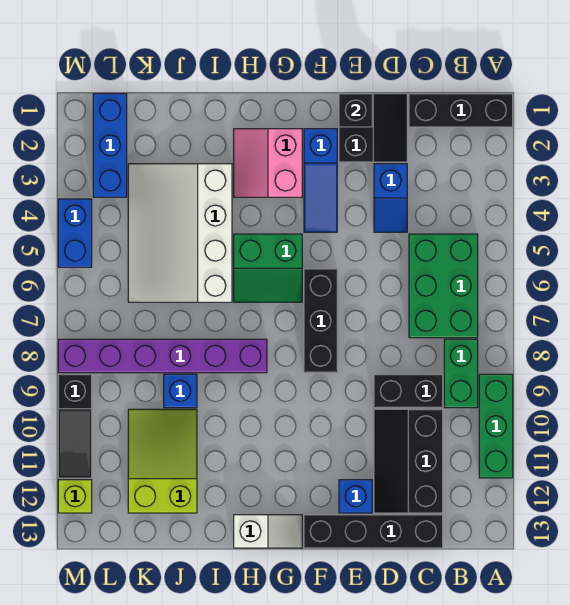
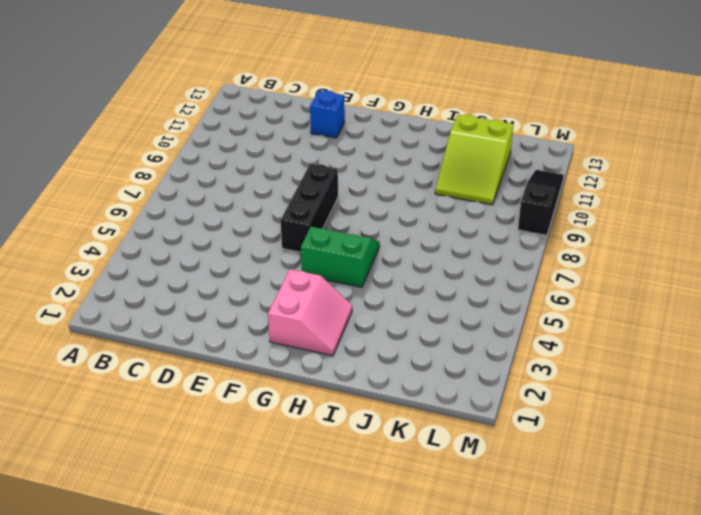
none -> black 1x3 brick [409,94,513,127]
none -> green 1x3 brick [479,374,513,478]
none -> green 2x3 brick [409,234,478,338]

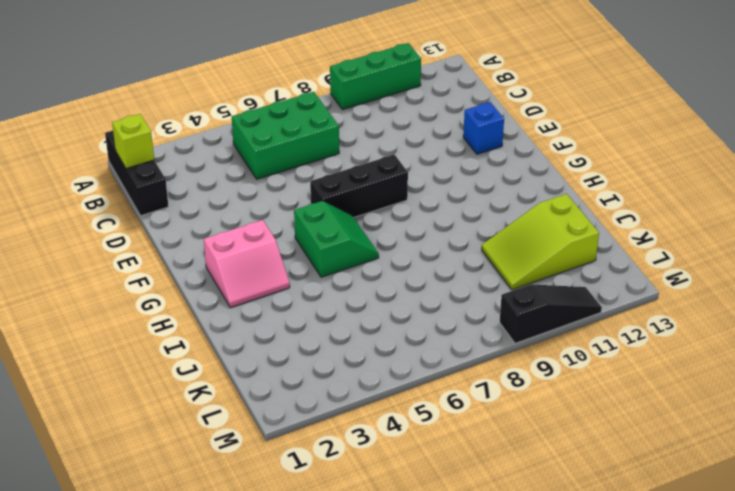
lime 1x1 brick [112,114,154,168] -> lime 1x1 brick moved to [58,480,92,513]
none -> green 1x2 brick [444,339,478,408]
none -> black 1x2 brick [374,374,443,408]
none -> black 2x3 slope [374,409,443,513]

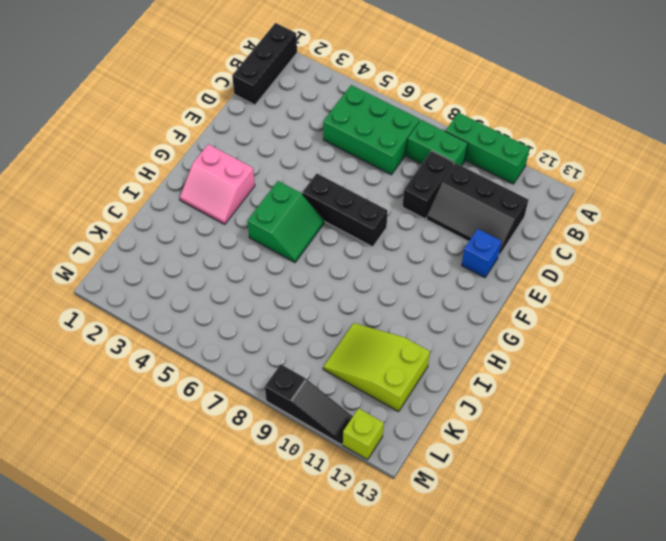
none -> black 1x4 brick [304,515,443,548]
none -> black 2x2 slope [339,94,407,162]
none -> blue 1x2 slope [374,164,407,232]

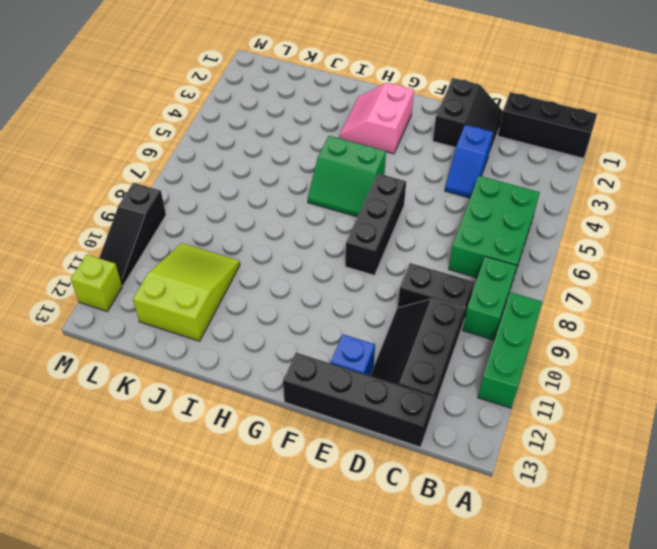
none -> blue 1x3 slope [304,129,337,232]
none -> white 1x2 slope [234,515,302,548]
none -> purple 1x6 brick [58,339,267,373]

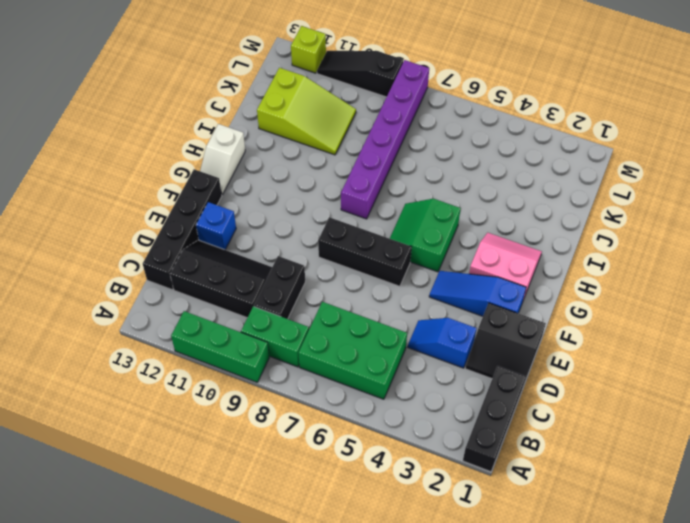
none -> white 3x4 slope [128,164,232,302]
none -> blue 1x1 brick [164,374,197,408]
none -> blue 1x3 brick [93,94,127,197]

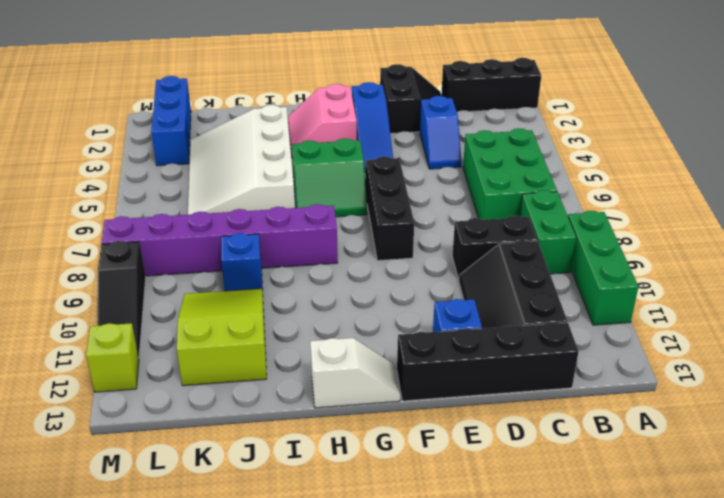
none -> blue 1x2 brick [58,199,92,267]
none -> black 1x1 brick [339,94,372,127]

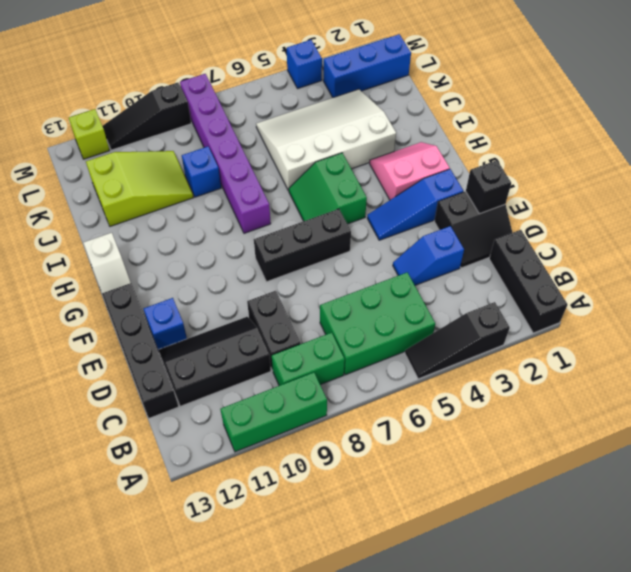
black 1x3 slope [405,302,510,379] -> none
blue 1x1 brick [287,40,322,89] -> blue 1x2 brick [58,199,92,267]

